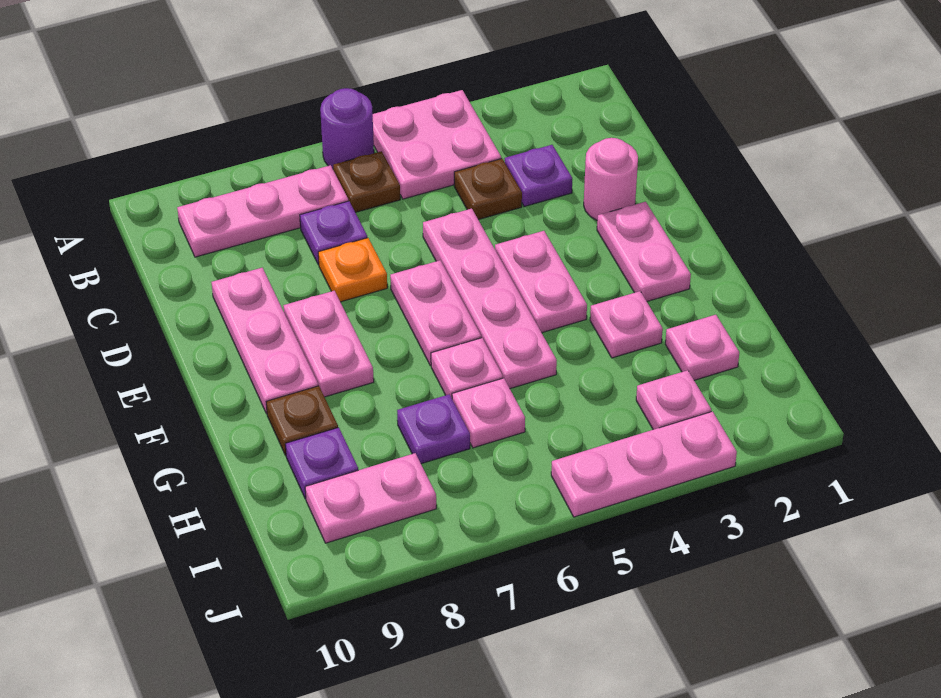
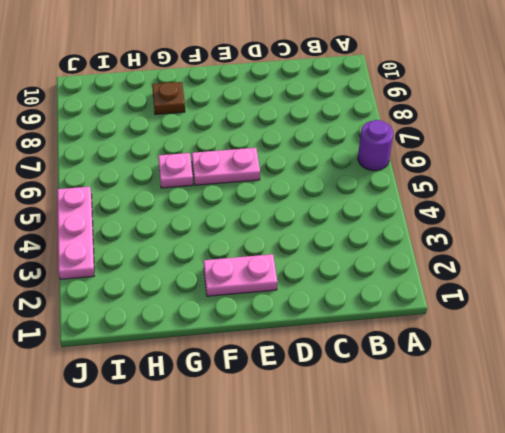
none -> pink 2x2 plate [373,90,501,199]
none -> brown 1x1 plate [333,151,400,212]
none -> pink 1x3 plate [177,165,348,257]

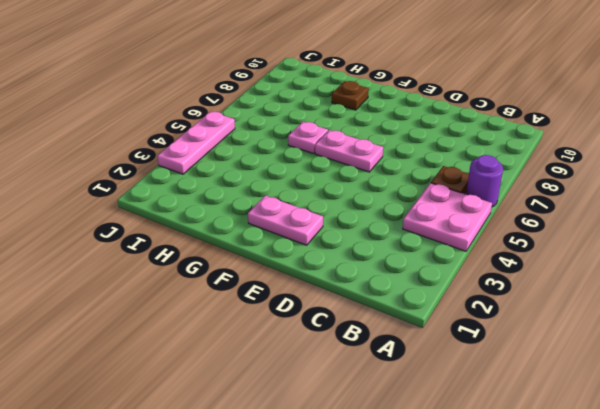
none -> pink 1x3 plate [177,165,348,257]
none -> purple 1x1 plate [505,145,572,207]
none -> brown 1x1 plate [454,159,522,220]

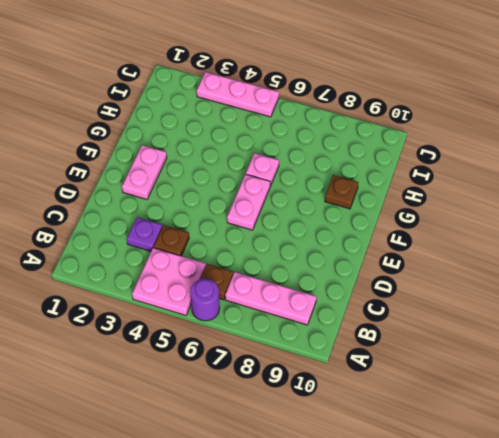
none -> purple 1x1 plate [300,201,367,265]
none -> pink 1x1 round brick [584,138,638,220]
none -> pink 1x4 plate [423,209,557,389]

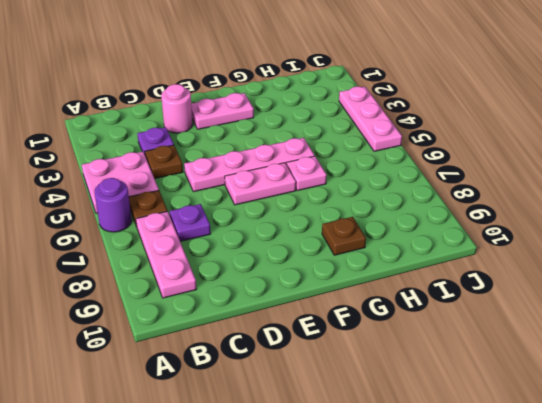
none -> orange 1x1 plate [318,238,387,302]
none -> pink 1x3 plate [212,268,318,414]
none -> pink 1x2 plate [495,231,587,333]

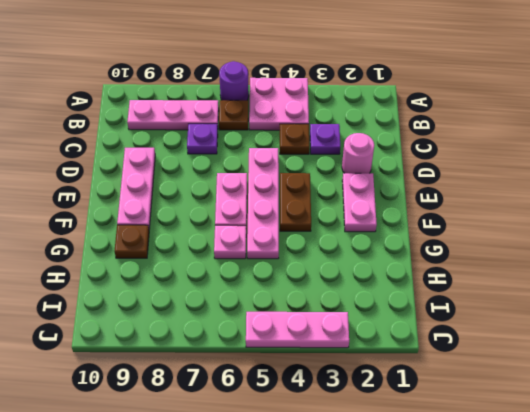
brown 1x2 plate [280,173,311,231] -> pink 1x2 plate [495,231,587,333]
none -> orange 1x1 plate [318,238,387,302]
none -> pink 1x2 plate [283,291,374,397]
none -> pink 1x1 plate [590,291,663,358]

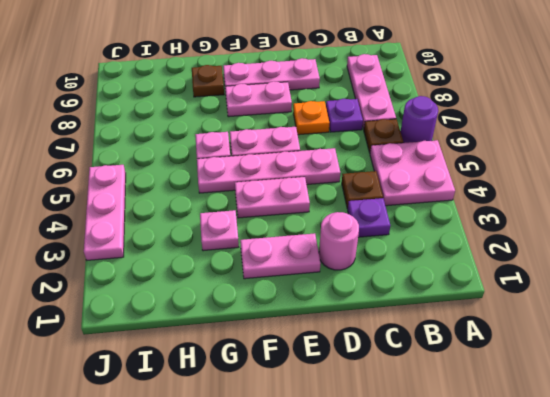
none -> pink 1x1 plate [665,315,739,380]
none -> pink 1x1 plate [452,378,525,448]
none -> purple 1x1 plate [397,395,470,464]

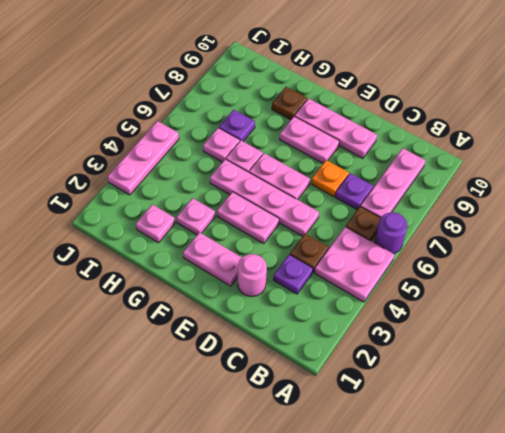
none -> purple 1x1 plate [285,427,358,499]
none -> pink 1x1 plate [636,370,711,430]
none -> pink 1x2 plate [305,453,436,543]

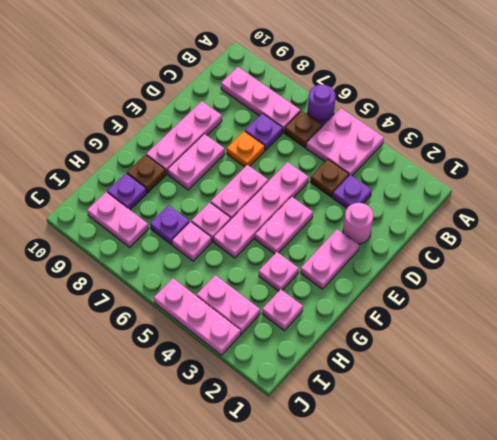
pink 1x2 plate [197,275,260,334] -> pink 1x1 plate [636,370,711,430]

